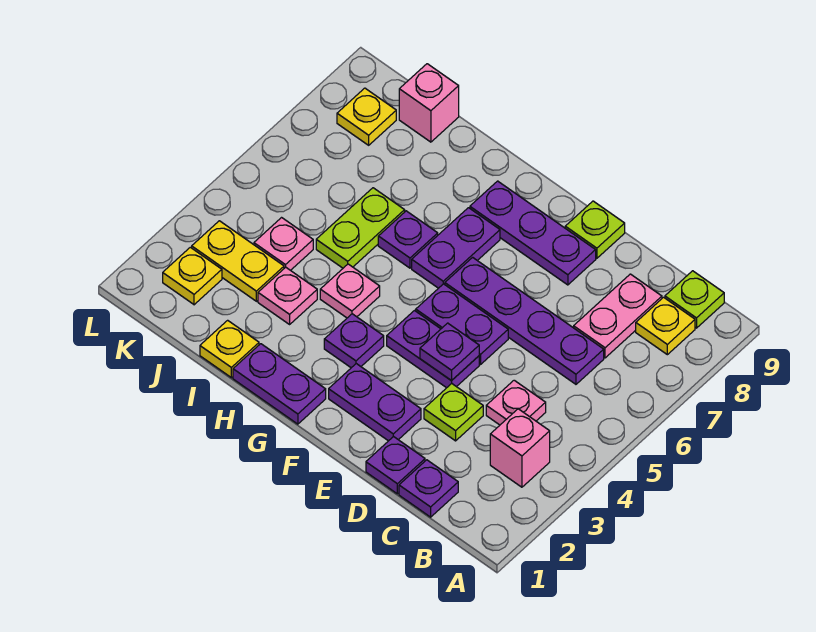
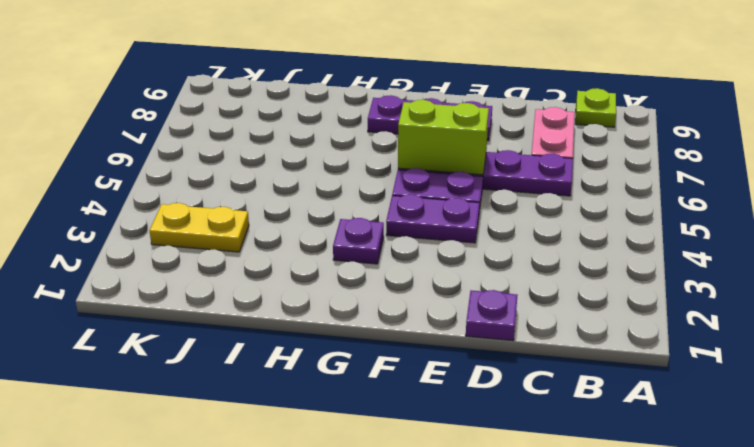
lime 1x2 brick [398,100,489,175] -> none
none -> pink 1x1 brick [490,409,550,487]
none -> yellow 1x1 plate [636,297,695,355]
none -> purple 1x1 plate [399,460,458,517]

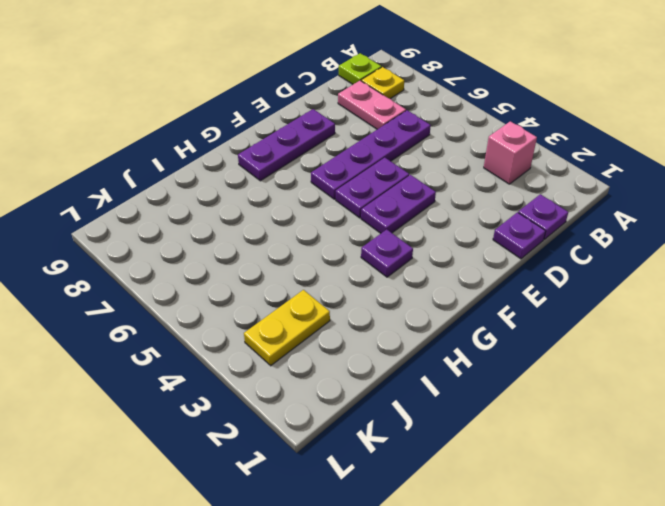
none -> pink 1x1 plate [486,380,546,425]
none -> lime 1x1 plate [424,384,483,441]
none -> purple 1x2 plate [329,364,421,441]

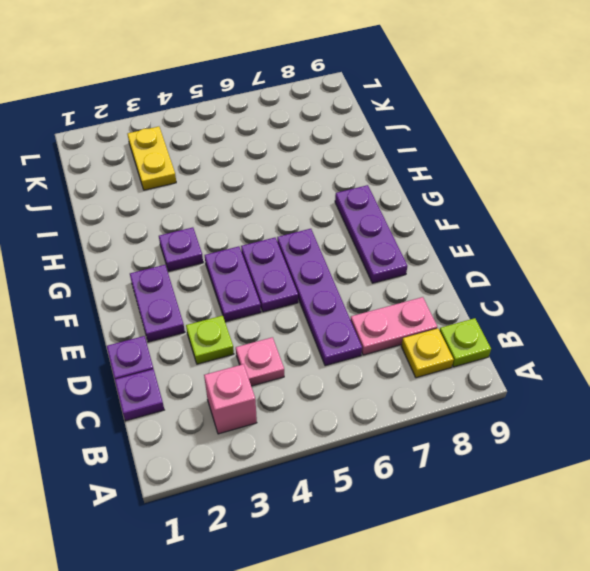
none -> lime 1x1 plate [565,201,625,258]
none -> purple 1x2 plate [233,344,326,424]
none -> purple 1x2 plate [412,208,500,288]

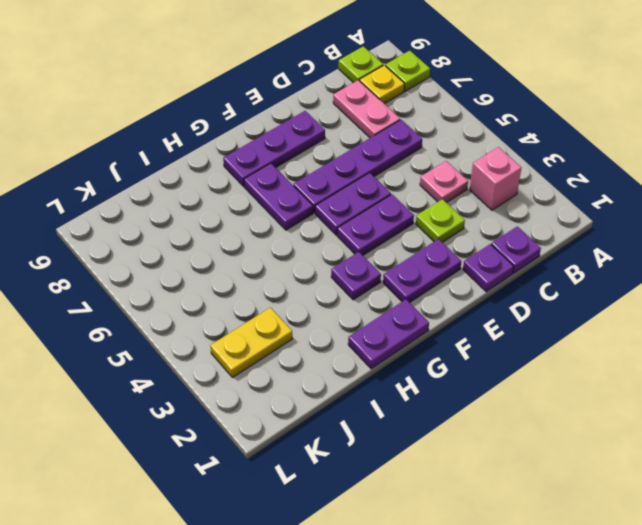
lime 1x1 plate [385,51,430,91] -> lime 1x1 plate moved to [565,201,625,258]
none -> pink 1x1 plate [320,264,380,318]
none -> purple 1x1 plate [378,211,438,268]
none -> yellow 1x1 plate [200,320,259,378]

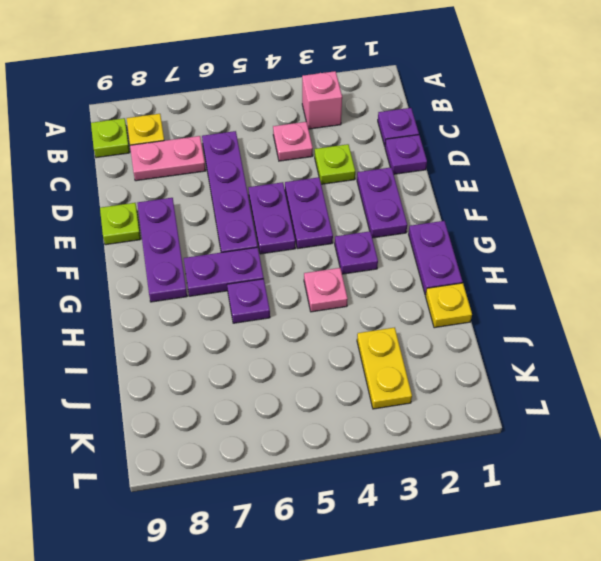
none -> pink 1x1 plate [258,267,317,324]
none -> lime 1x2 plate [316,188,405,268]
none -> pink 1x1 plate [254,218,313,270]

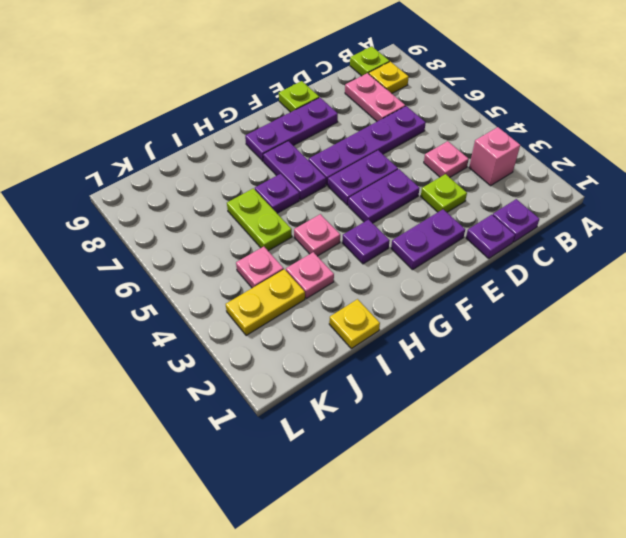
none -> purple 1x2 plate [233,344,326,424]
none -> pink 1x1 brick [399,64,459,142]
none -> yellow 1x1 plate [163,247,222,305]

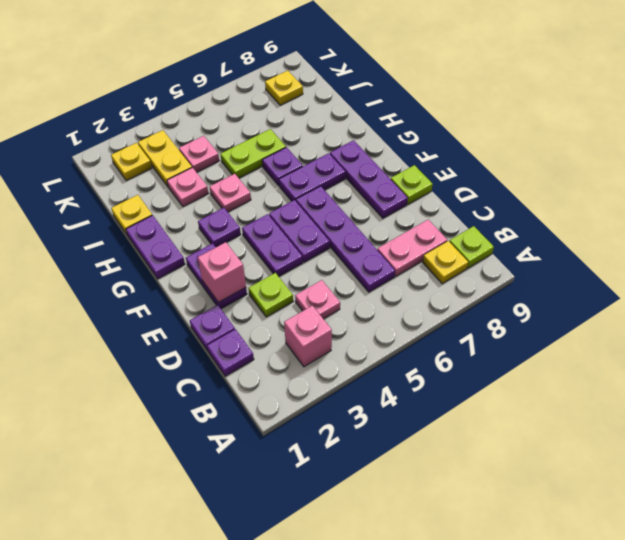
pink 1x1 brick [198,242,246,302] -> pink 1x1 brick moved to [399,64,459,142]
none -> purple 1x1 plate [420,323,479,381]

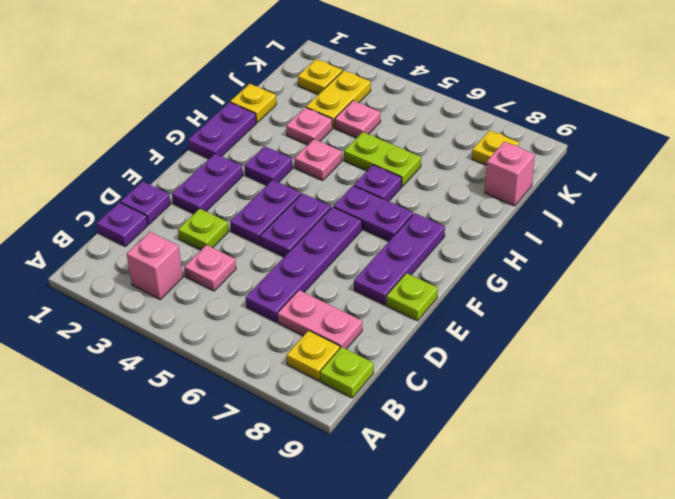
none -> purple 1x1 plate [420,323,479,381]

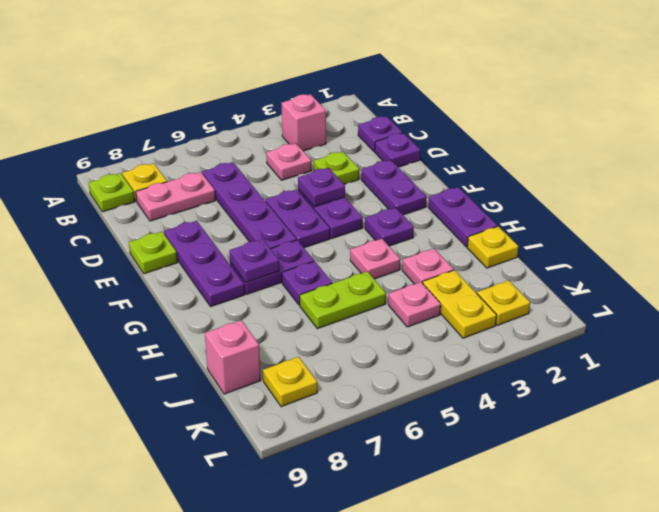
purple 1x1 plate [229,239,279,283] -> none

